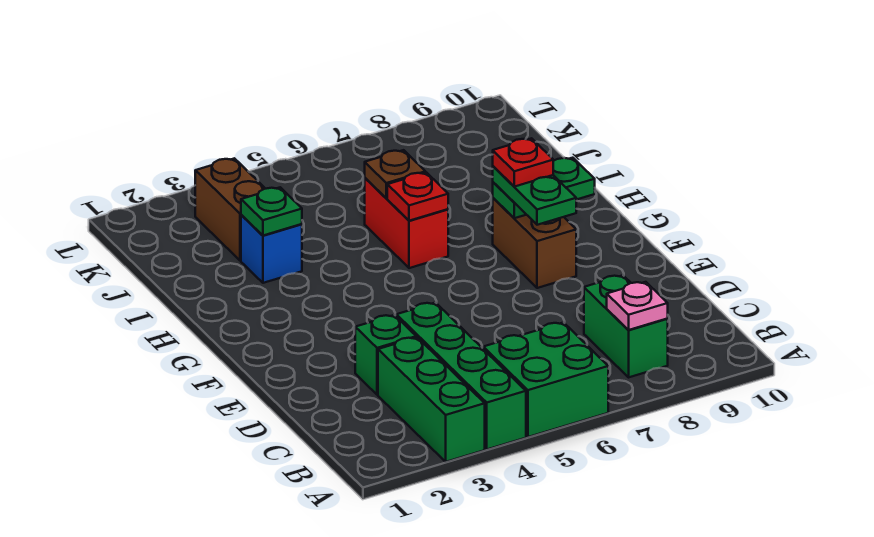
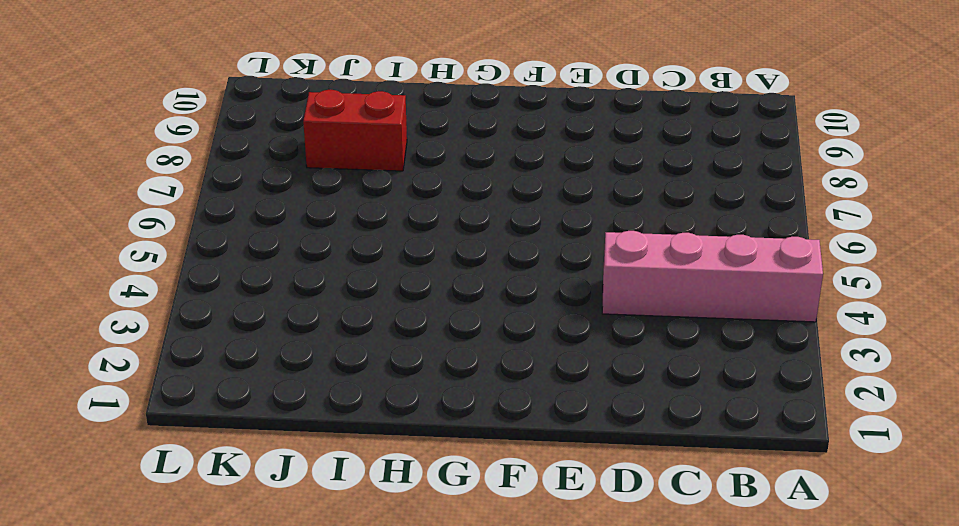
pink 1x4 brick [602,231,823,322] -> green 1x4 brick [396,303,526,449]
red 1x2 brick [303,89,407,171] -> red 1x2 brick moved to [365,178,448,268]
none -> green 1x3 brick [378,337,485,462]
none -> green 2x2 brick [483,322,608,437]
none -> green 1x2 brick [584,275,668,377]

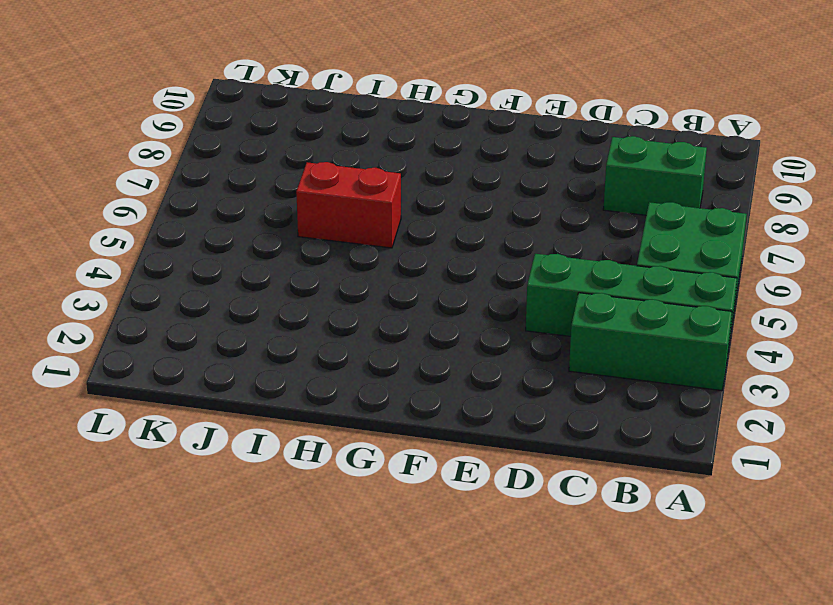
none -> green 1x1 brick [355,315,416,395]
none -> brown 1x2 brick [493,198,576,288]
none -> blue 1x1 brick [241,215,302,283]

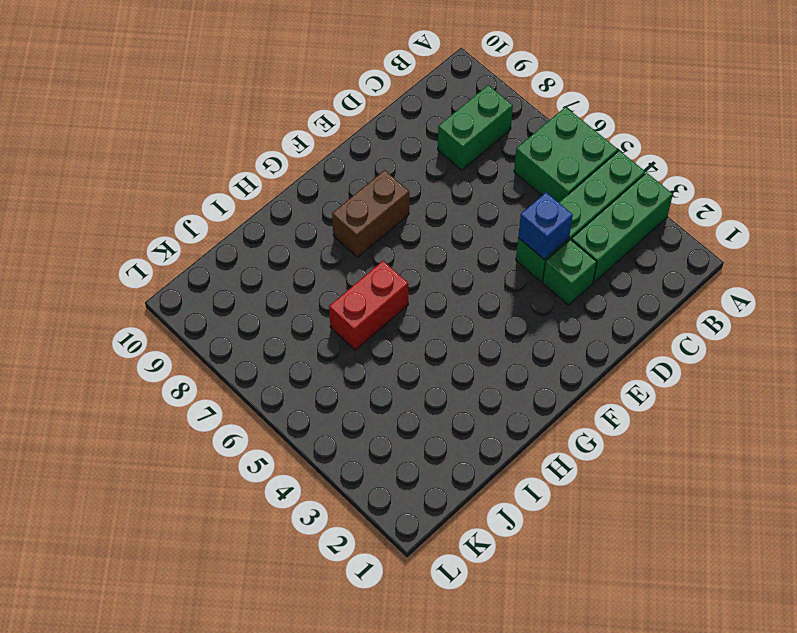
blue 1x1 brick [518,193,573,260] -> blue 1x1 brick moved to [241,215,302,283]
none -> brown 1x2 brick [195,158,265,261]
none -> pink 1x1 plate [607,282,668,330]
none -> green 1x2 plate [493,158,595,218]

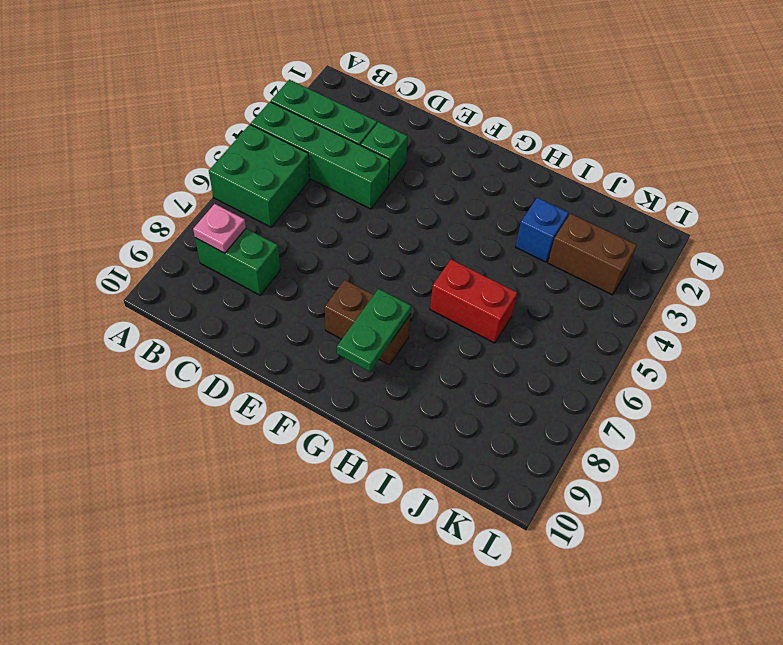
none -> red 1x1 plate [387,173,448,221]
none -> green 1x1 plate [241,187,302,236]
none -> brown 1x1 plate [365,150,425,198]

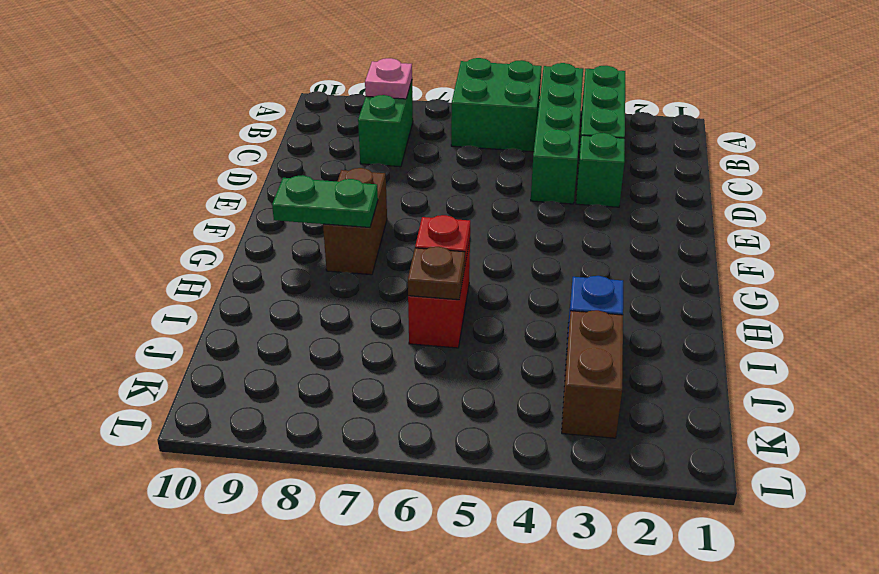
none -> green 1x1 plate [241,187,302,236]
none -> green 1x2 plate [493,166,576,225]
none -> red 1x1 plate [493,138,553,187]

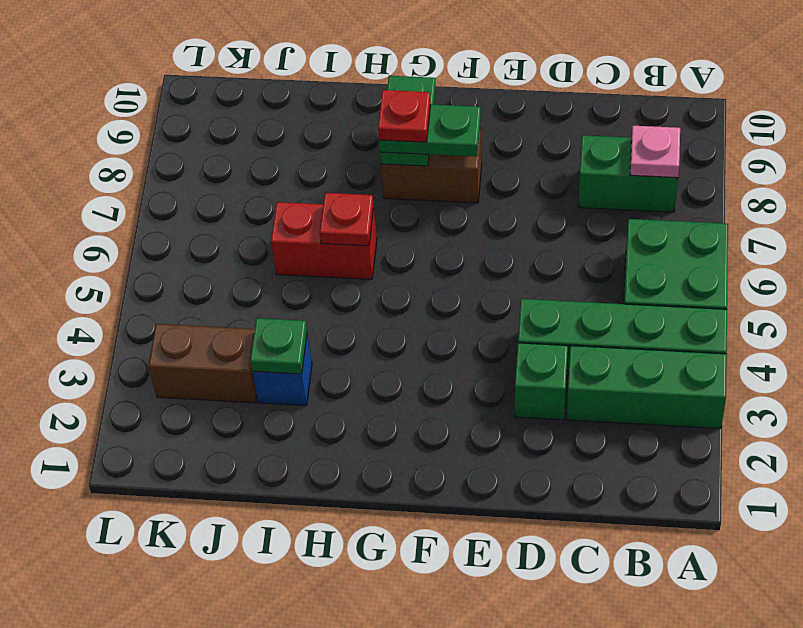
none -> brown 1x1 plate [365,150,425,198]

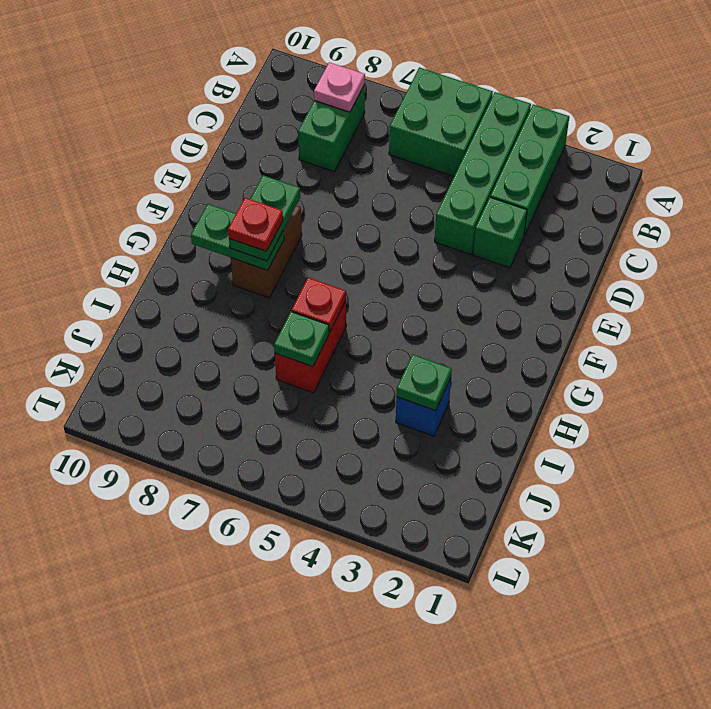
green 1x1 plate [274,311,329,367] -> brown 1x1 plate [365,150,425,198]
none -> brown 1x2 brick [195,158,265,261]

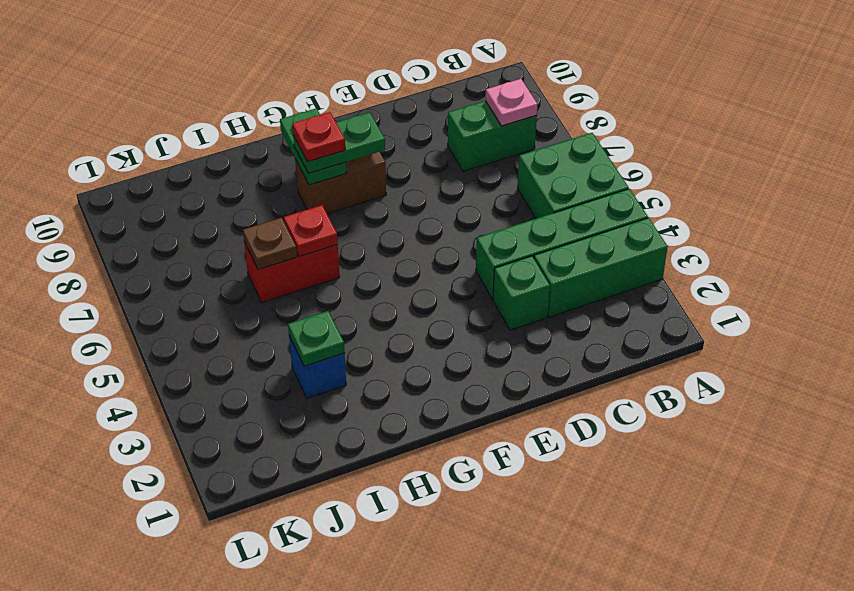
none -> brown 1x2 brick [195,158,265,261]

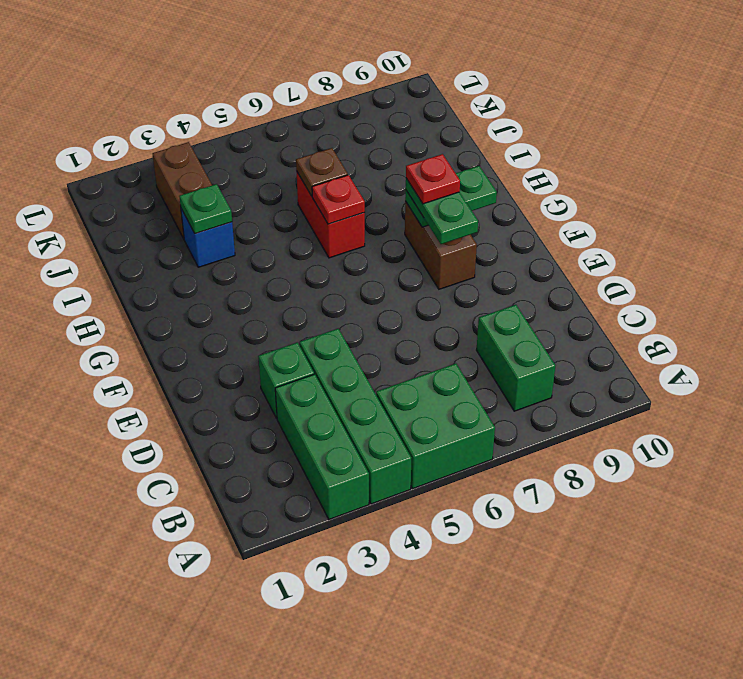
none -> pink 1x1 plate [607,282,668,330]

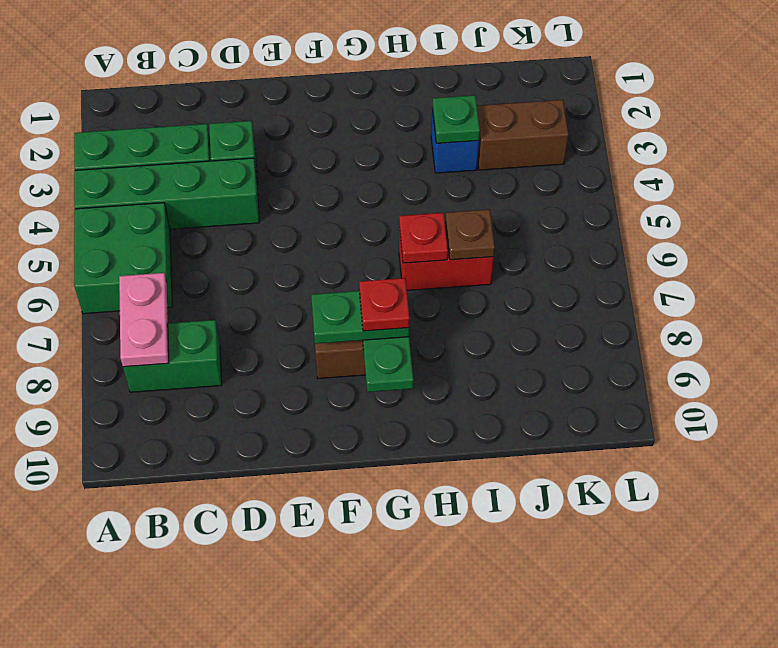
pink 1x2 plate [119,273,169,367] -> pink 1x1 plate [607,282,668,330]

